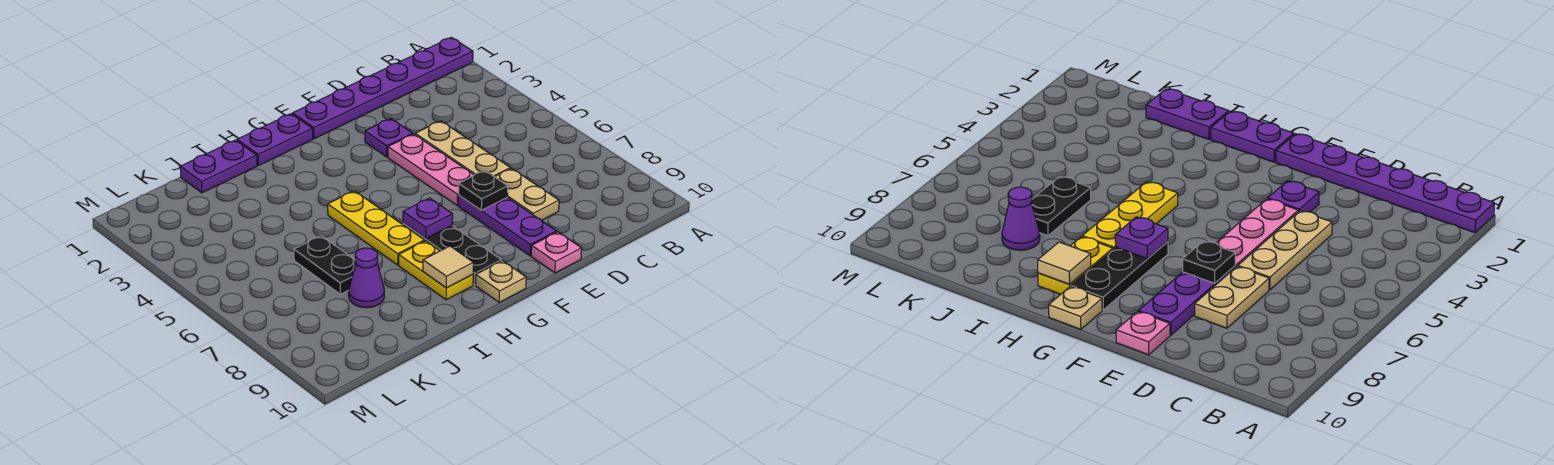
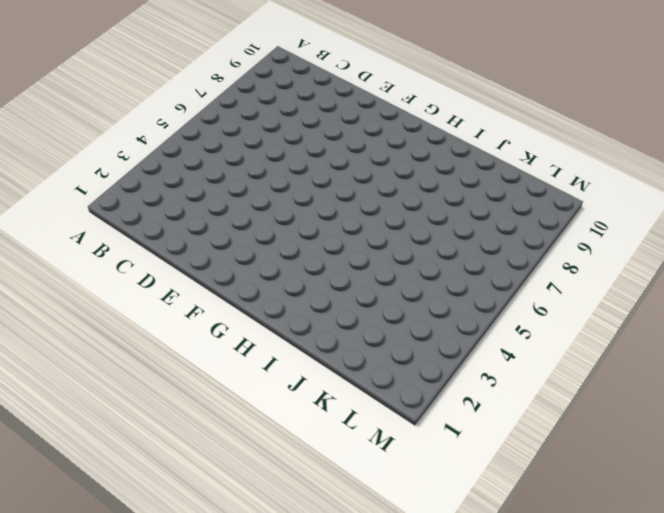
none -> purple 1x6 plate [292,37,473,139]
none -> tan 1x3 plate [415,121,510,177]
none -> tan 1x2 plate [495,168,559,220]

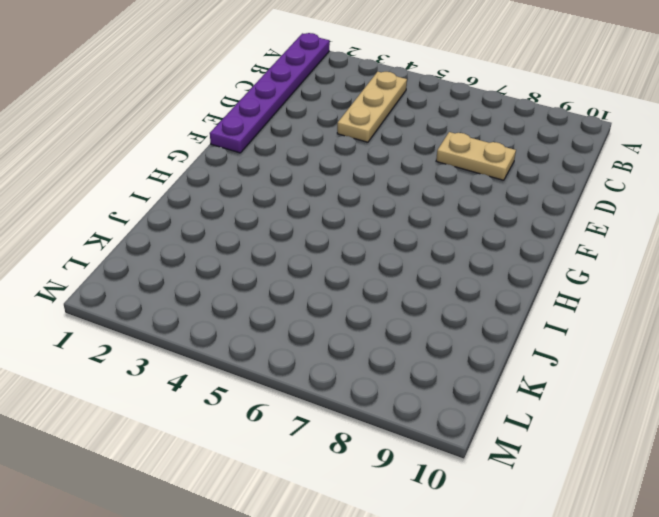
tan 1x3 plate [337,72,407,142] -> tan 1x3 plate turned to [415,121,510,177]
none -> purple 1x1 plate [365,119,413,157]
none -> pink 1x3 plate [388,134,474,205]
none -> purple 1x3 plate [458,195,557,256]

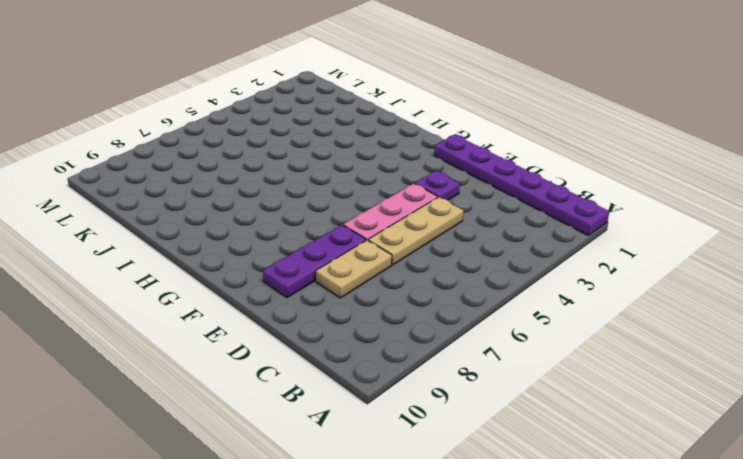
none -> pink 1x1 plate [531,232,582,273]
none -> purple 1x2 plate [237,114,313,166]
none -> black 1x3 plate [403,223,501,285]

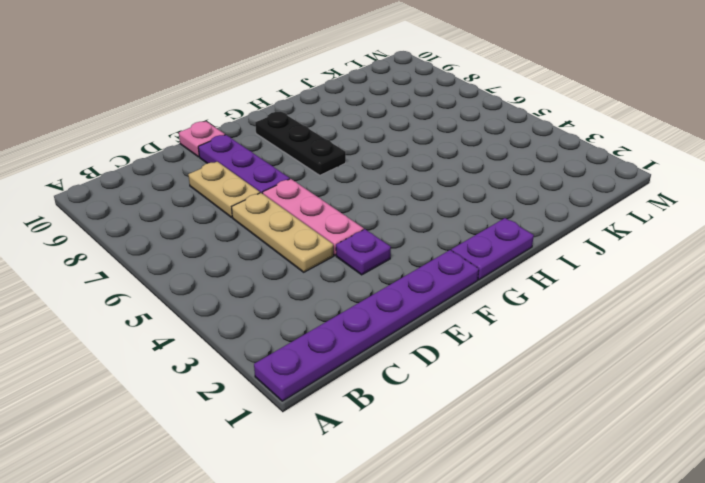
none -> tan 1x1 plate [476,261,526,302]
none -> yellow 1x3 plate [328,191,424,265]
none -> yellow 1x2 plate [399,241,473,300]

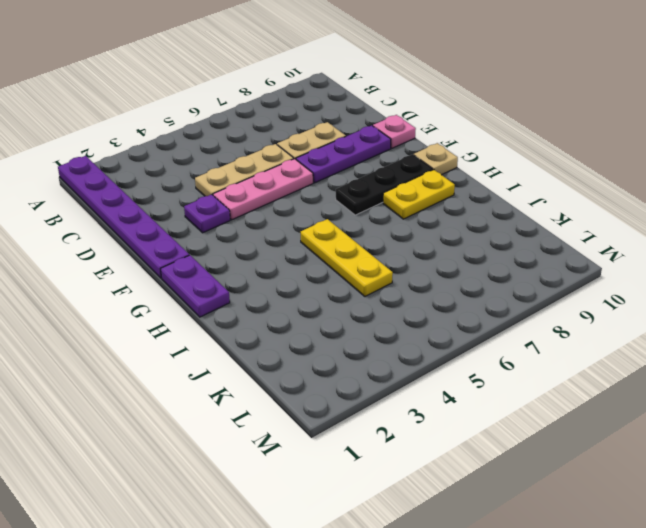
yellow 1x3 plate [301,219,393,296] -> yellow 1x3 plate turned to [328,191,424,265]
none -> purple 1x2 plate [180,140,257,193]
none -> black 1x2 plate [294,236,356,294]
none -> purple 1x1 cone [349,248,384,308]

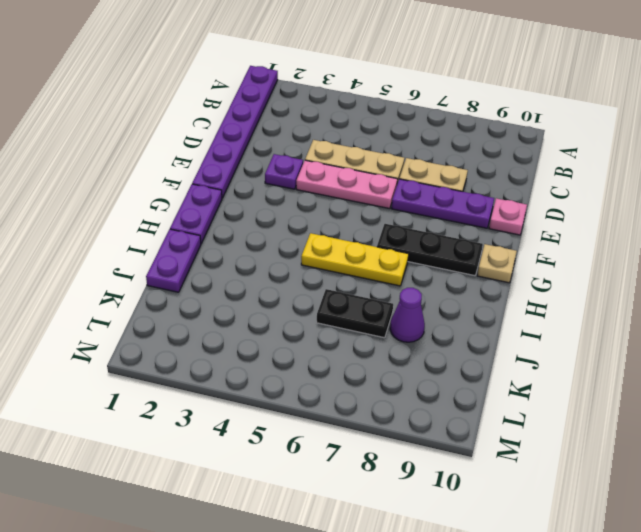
none -> yellow 1x2 plate [399,241,473,300]
none -> black 1x1 plate [459,170,508,210]
none -> purple 1x1 plate [403,198,453,239]

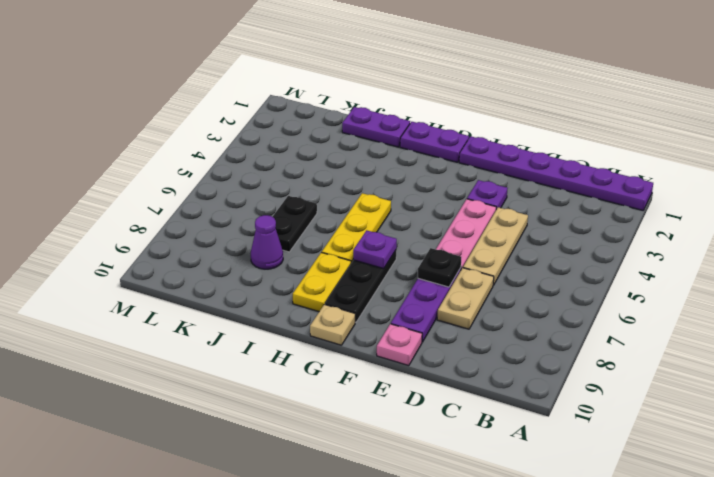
none -> tan 1x1 tile [423,246,473,288]

